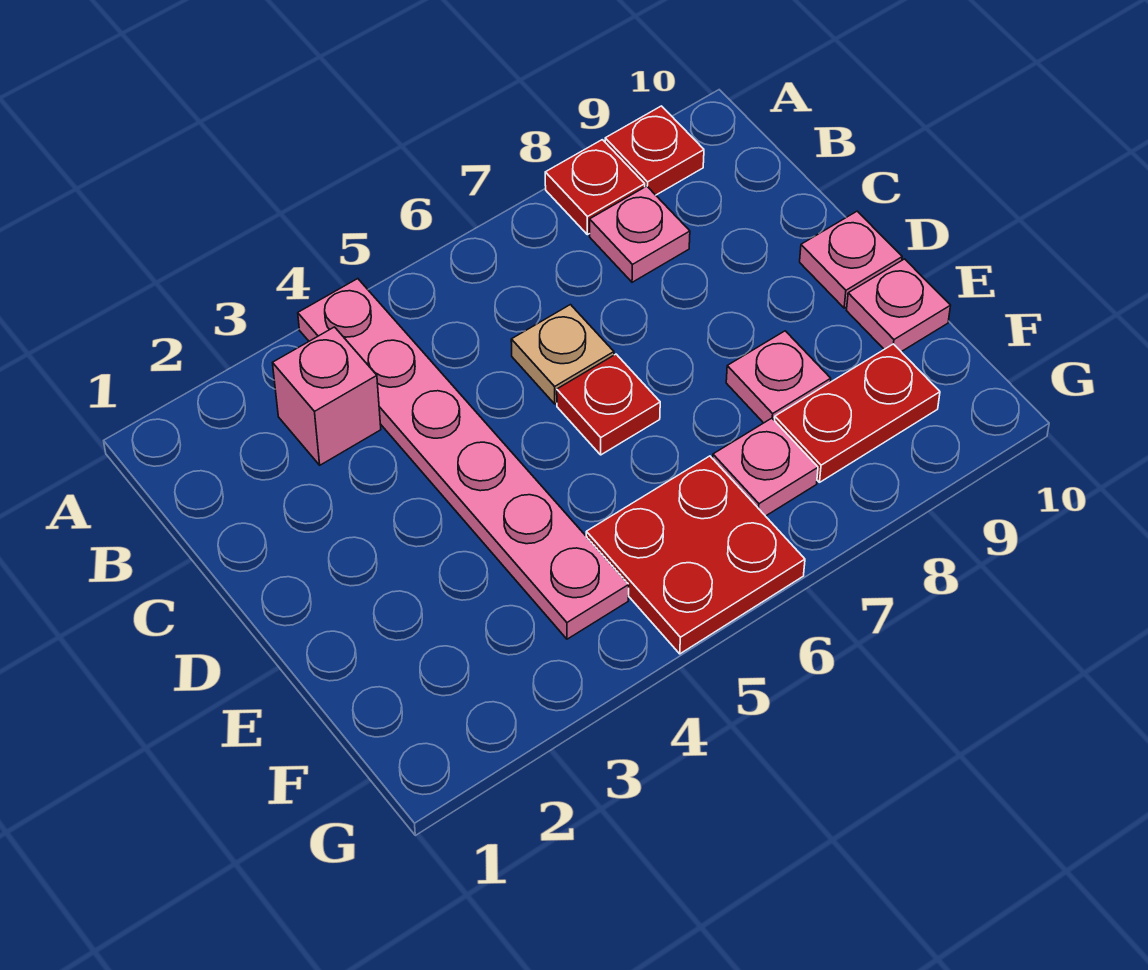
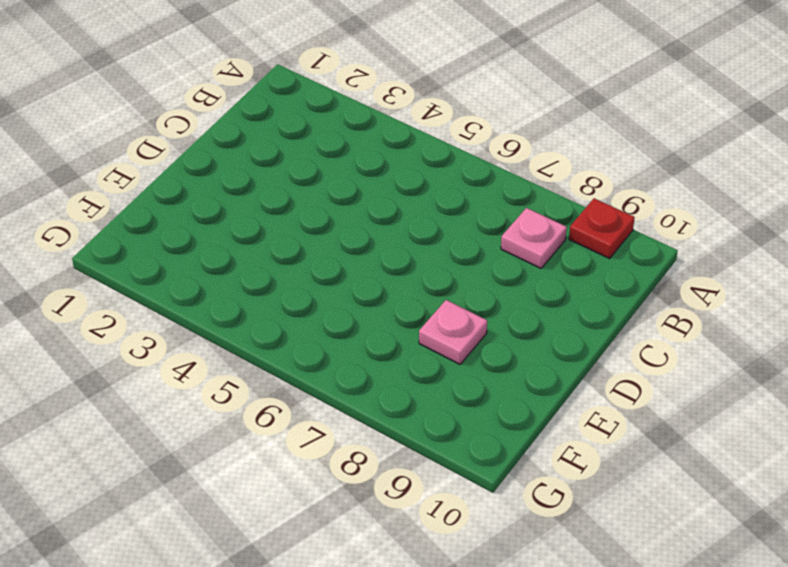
none -> pink 1x6 plate [298,279,629,639]
none -> red 1x1 plate [545,140,645,235]
none -> pink 1x1 brick [273,327,381,465]

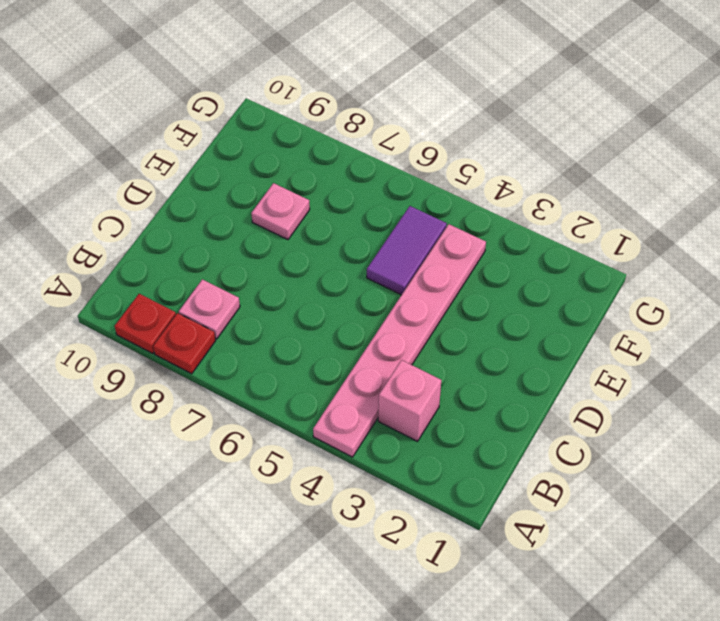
purple 1x2 tile [367,206,447,295] -> red 2x2 plate [586,456,805,654]
none -> tan 1x1 plate [511,305,614,404]
none -> red 1x1 plate [557,354,660,455]
none -> pink 1x1 plate [800,211,902,308]

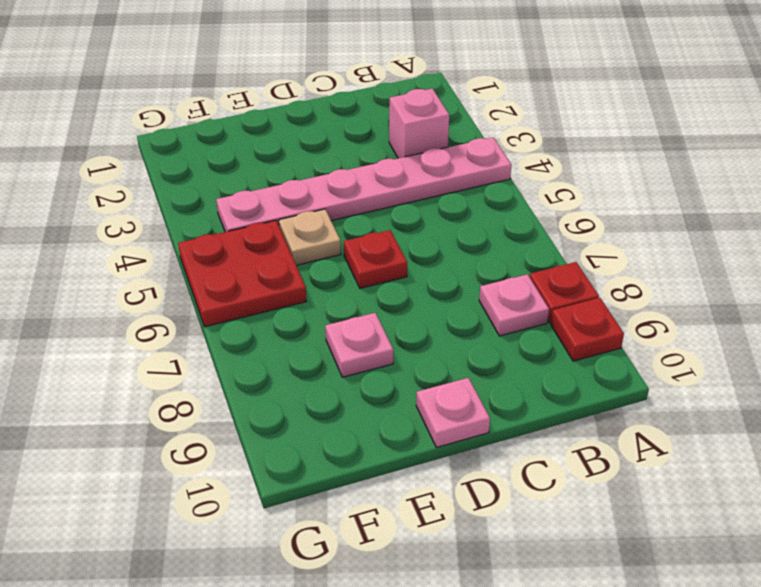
tan 1x1 plate [279,209,341,265] -> tan 1x1 plate moved to [511,305,614,404]
none -> pink 1x1 plate [847,259,951,352]
none -> pink 1x1 plate [713,418,818,516]
none -> red 1x2 plate [775,344,940,482]

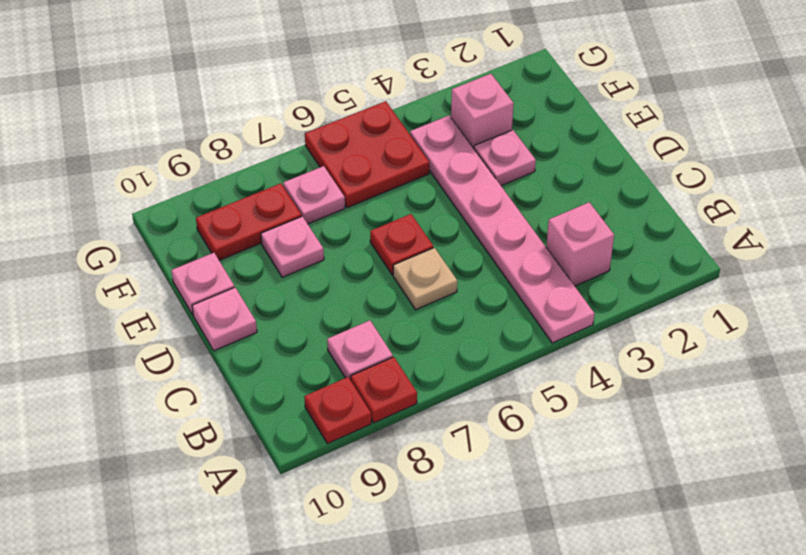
pink 1x1 plate [474,130,536,186] -> none
pink 1x1 brick [451,74,514,148] -> none

